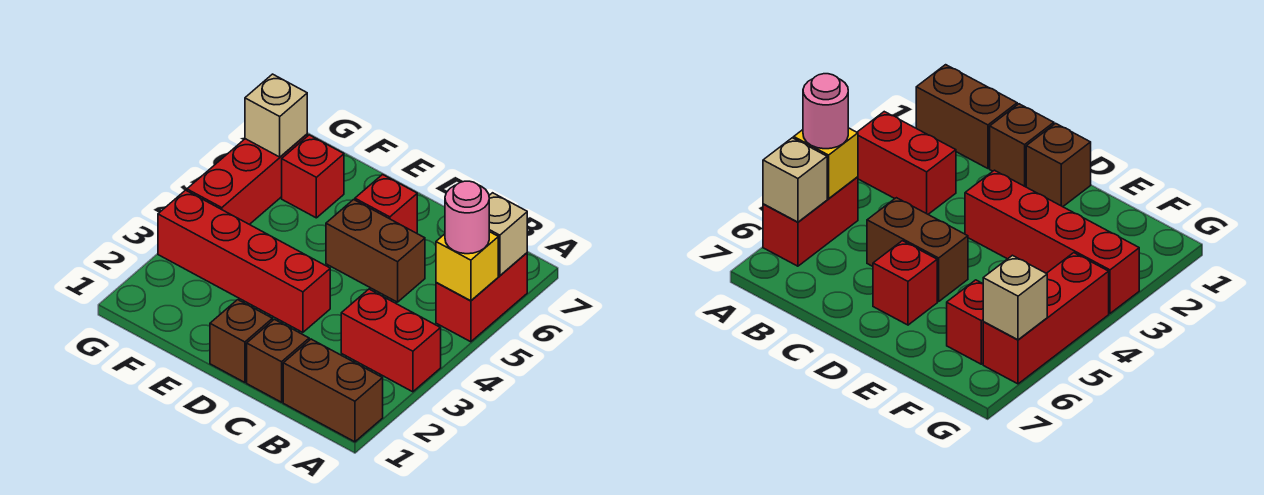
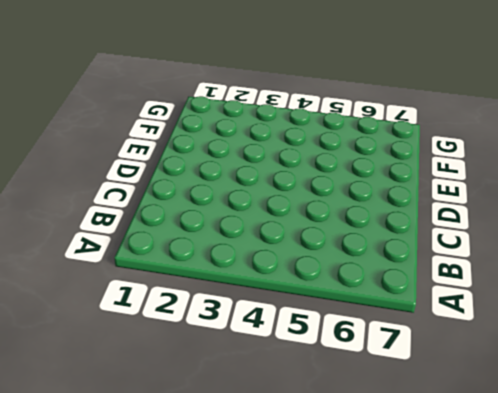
none -> brown 1x2 brick [283,339,383,442]
none -> red 1x2 brick [341,289,441,392]
none -> red 1x2 brick [436,253,527,342]

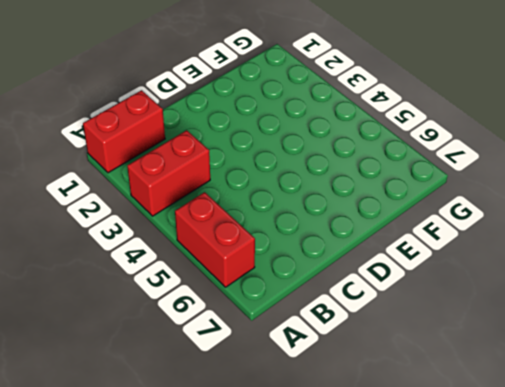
red 1x2 brick [83,90,165,173] -> brown 1x2 brick [283,339,383,442]
none -> brown 1x1 brick [247,319,309,402]
none -> brown 1x2 brick [326,200,425,302]
none -> brown 1x1 brick [210,300,273,382]

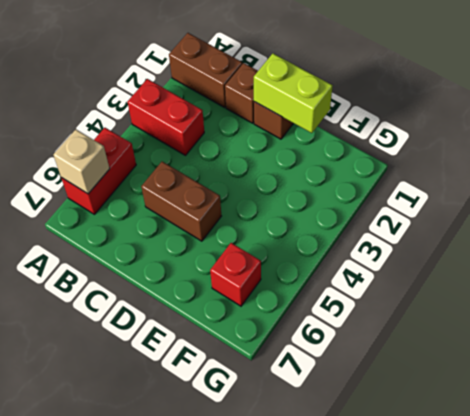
lime 1x2 brick [254,54,333,133] -> none
none -> red 1x4 brick [158,190,330,332]
none -> red 1x1 brick [355,175,417,233]
none -> red 1x3 brick [187,134,307,224]

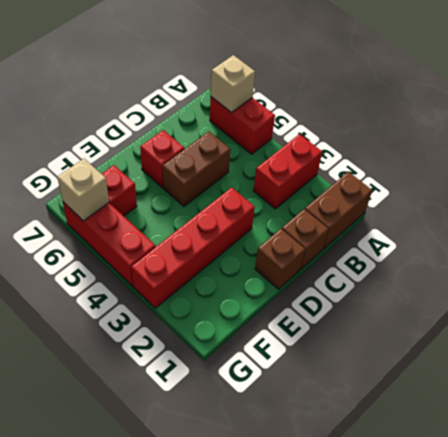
none -> yellow 1x1 brick [436,232,498,301]
none -> pink 1x1 round brick [445,181,489,254]

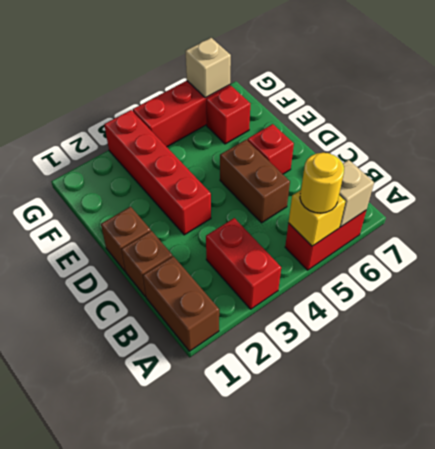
yellow 1x1 round brick [300,153,344,213] -> pink 1x1 round brick [445,181,489,254]

